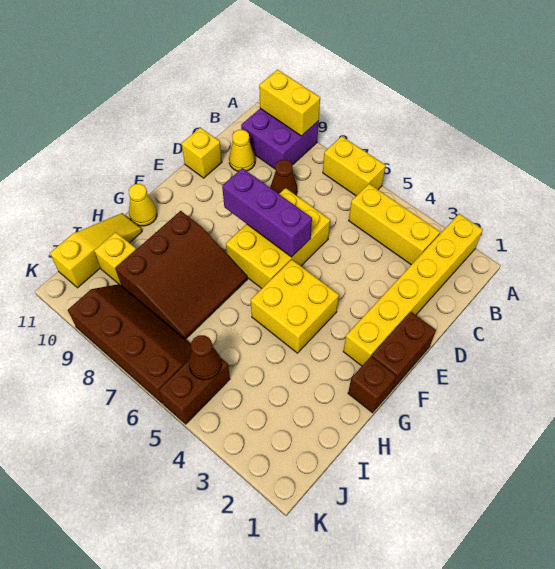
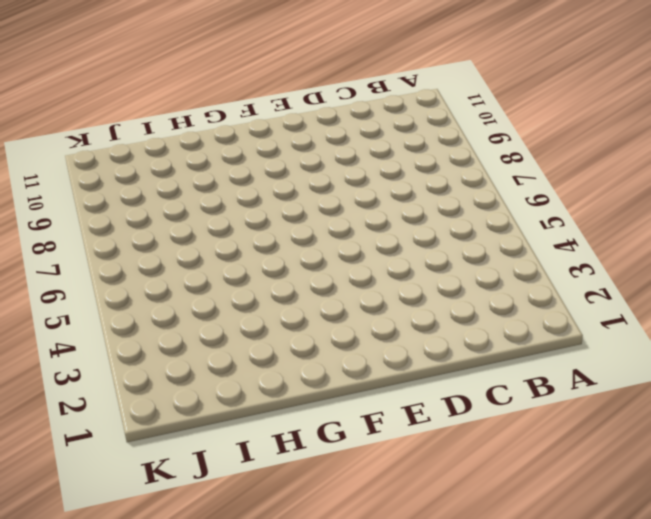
none -> yellow 1x6 brick [343,214,483,366]
none -> yellow 1x2 brick [323,136,386,196]
none -> purple 2x2 brick [241,109,319,169]

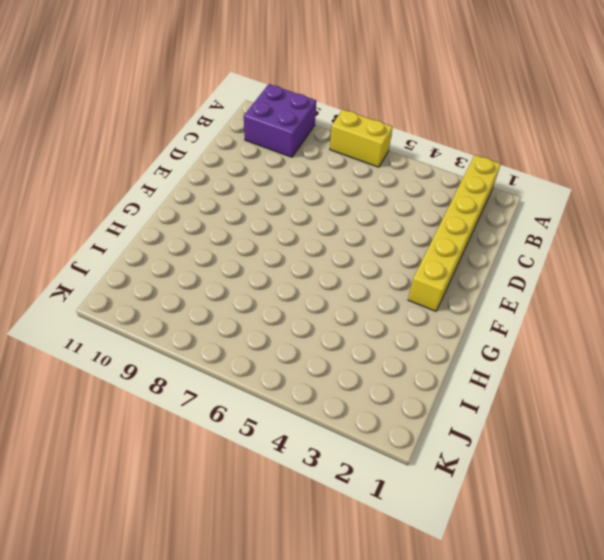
none -> yellow 1x3 brick [349,184,440,265]
none -> brown 1x1 cone [270,160,297,195]
none -> yellow 1x1 cone [229,130,255,171]

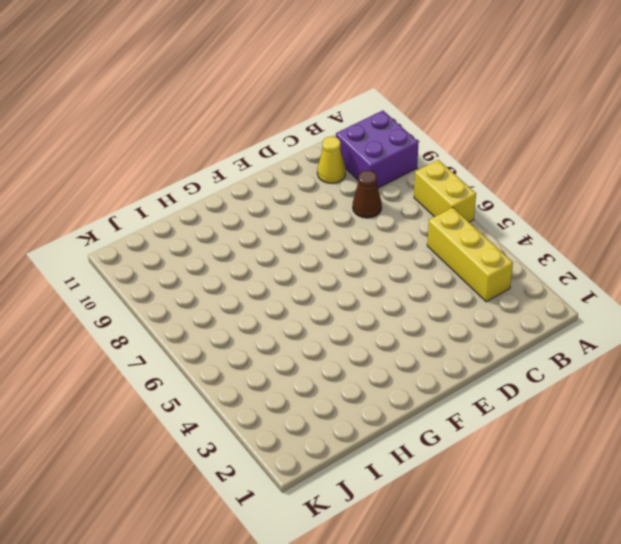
none -> yellow 1x6 brick [343,214,483,366]
none -> yellow 2x3 brick [226,188,330,288]
none -> yellow 1x1 brick [181,127,222,178]

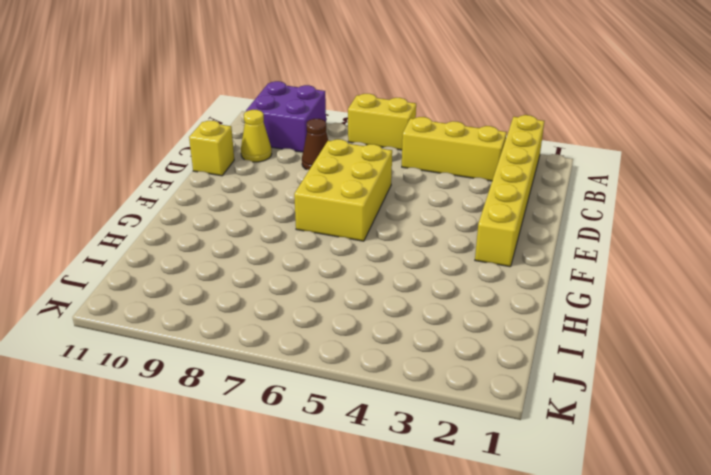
none -> brown 1x2 brick [372,312,436,390]
none -> yellow 2x2 brick [251,259,339,353]
none -> brown 1x1 brick [348,357,396,413]

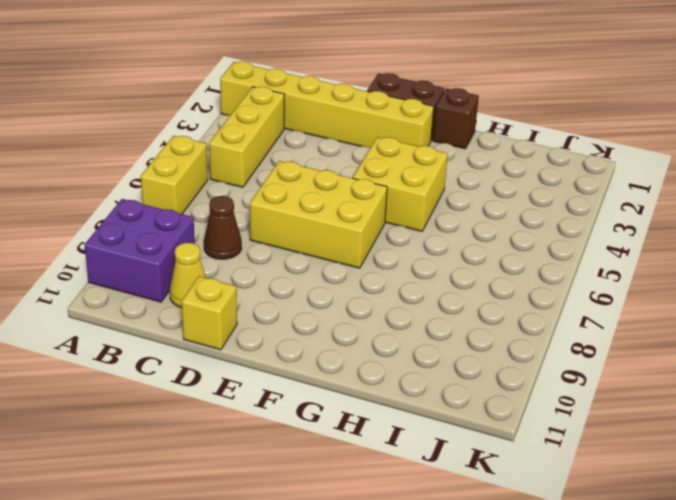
none -> brown 3x3 slope [115,211,248,339]
none -> yellow 1x1 cone [129,184,157,226]
none -> yellow 1x3 slope [50,213,142,288]

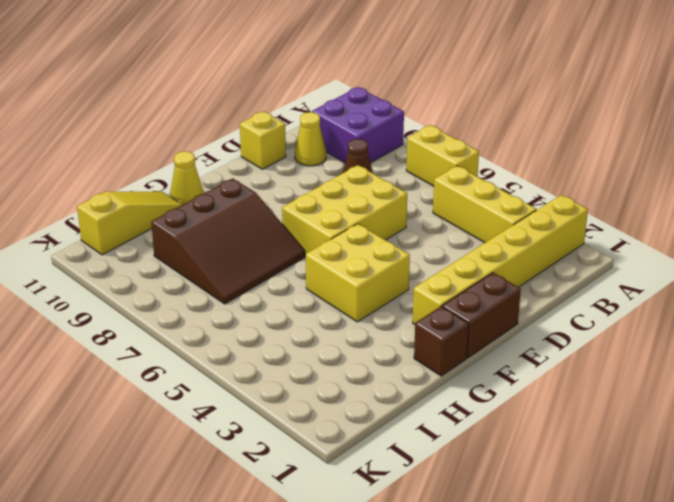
none -> yellow 1x1 brick [94,232,136,285]
none -> brown 1x2 brick [159,357,230,424]
none -> brown 2x4 slope [68,284,192,403]

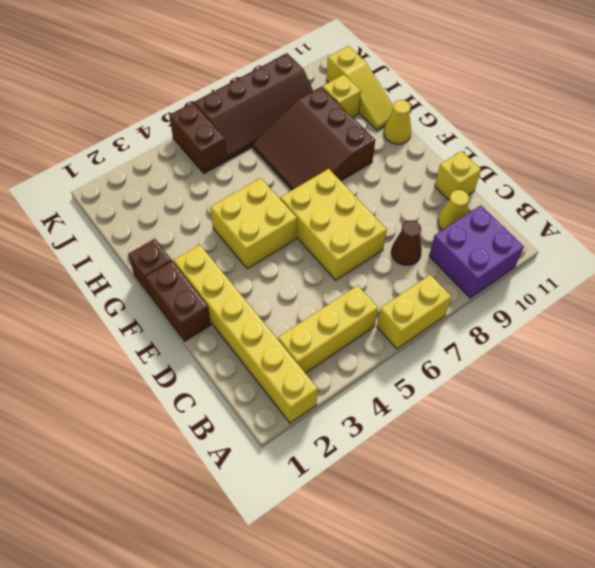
none -> yellow 1x2 brick [259,70,320,136]
none -> purple 1x3 brick [222,168,312,257]
none -> brown 1x1 cone [189,335,221,380]

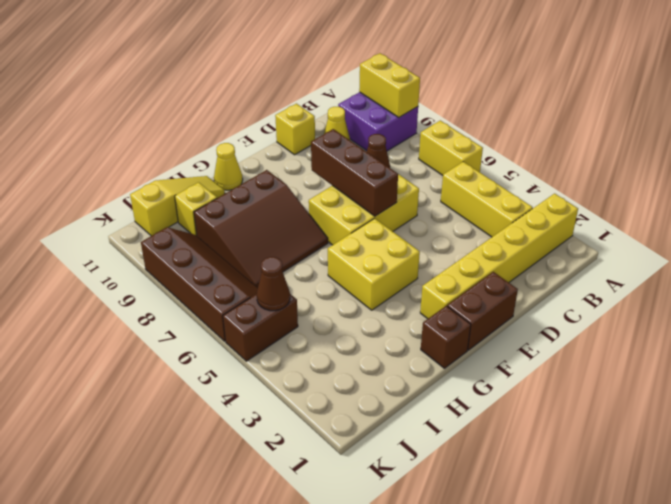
brown 1x3 brick [311,129,398,216] -> purple 1x3 brick [222,168,312,257]

